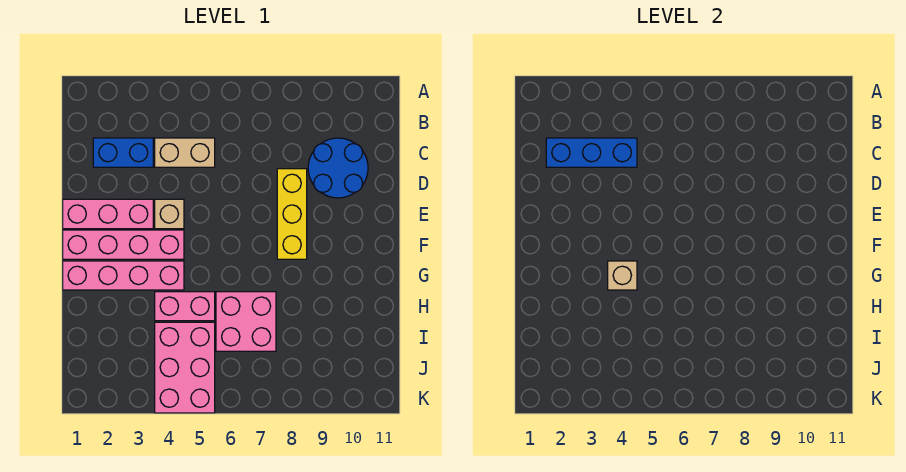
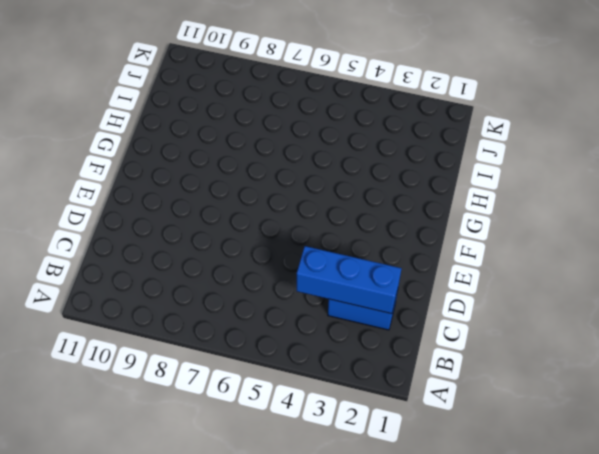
none -> tan 1x2 brick [155,138,215,167]
none -> blue 2x2 round brick [308,138,368,198]
none -> yellow 1x3 brick [277,169,307,259]

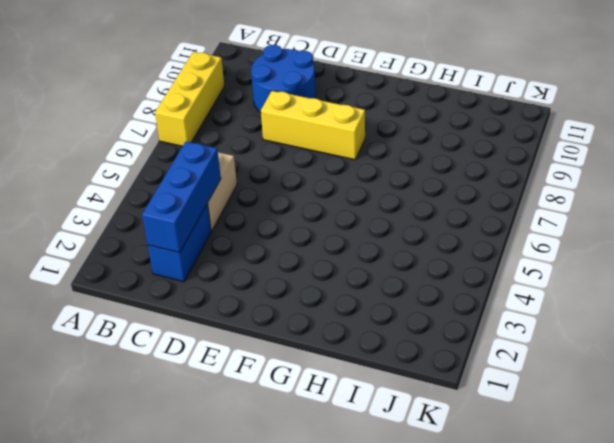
yellow 1x3 brick [155,52,224,146] -> none
none -> pink 1x3 brick [63,199,153,229]
none -> tan 1x1 brick [155,199,184,229]
none -> pink 1x4 brick [63,230,184,259]

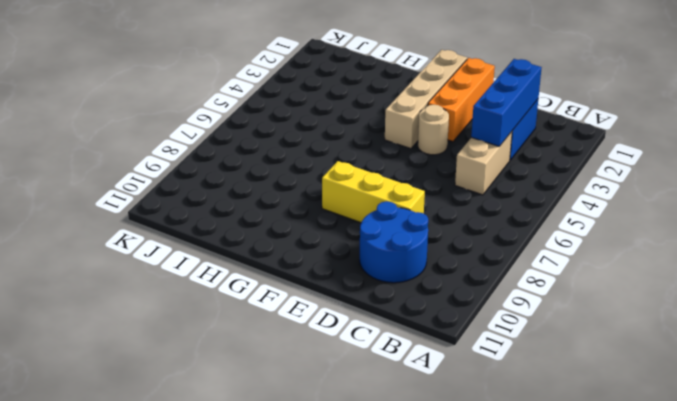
orange 1x3 brick [428,58,495,141] -> pink 1x3 brick [63,199,153,229]
tan 1x1 round brick [418,105,449,155] -> tan 1x1 brick [155,199,184,229]
tan 1x4 brick [385,50,467,149] -> pink 1x4 brick [63,230,184,259]
none -> pink 1x4 brick [63,261,184,290]
none -> pink 1x2 brick [155,292,215,321]
none -> pink 2x2 brick [216,292,276,351]

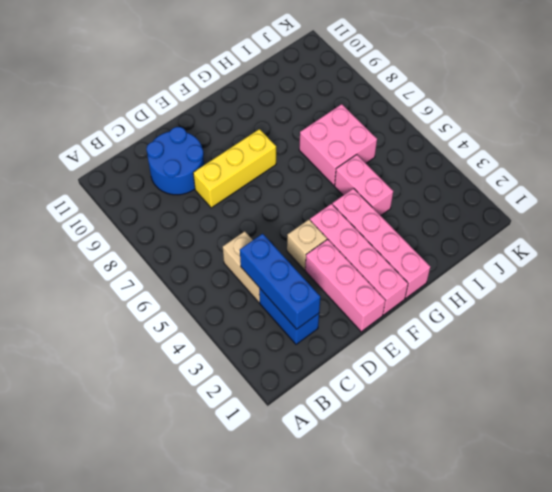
none -> pink 2x3 brick [155,322,215,413]
none -> tan 1x1 brick [608,261,637,290]

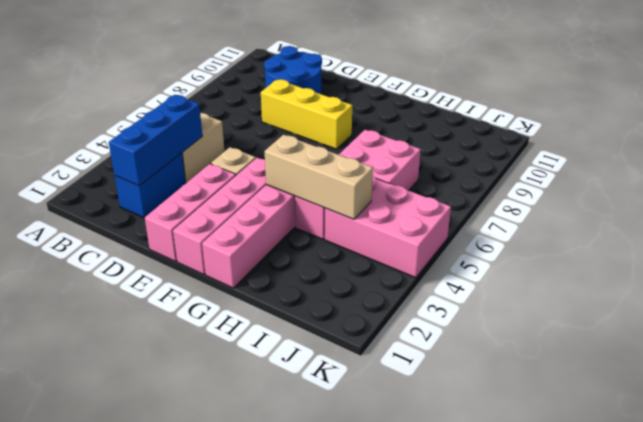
tan 1x3 brick [265,135,373,219] -> tan 1x1 brick [608,261,637,290]

